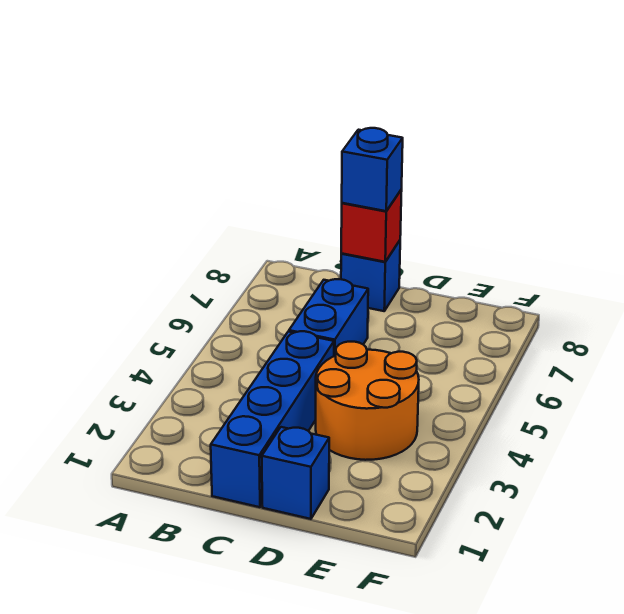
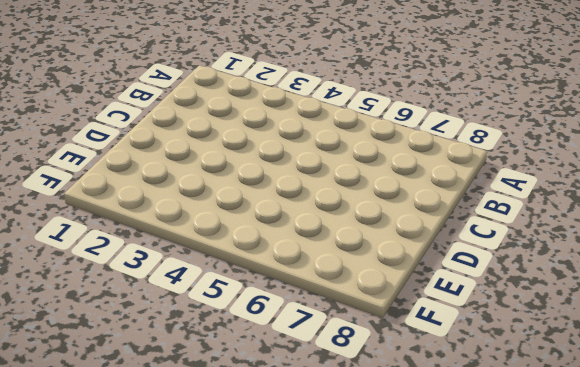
none -> blue 1x4 brick [211,331,334,507]
none -> blue 1x2 brick [289,279,368,356]

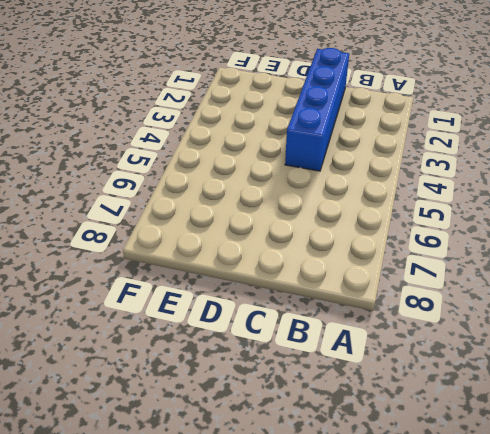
none -> blue 1x2 brick [289,279,368,356]
none -> blue 1x1 brick [341,241,400,311]

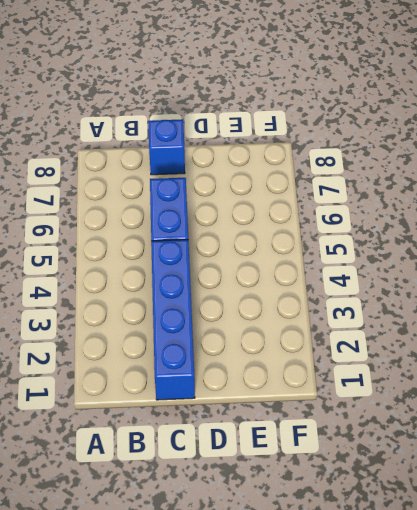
none -> blue 1x1 brick [262,427,329,519]
none -> orange 2x2 round brick [316,342,419,460]

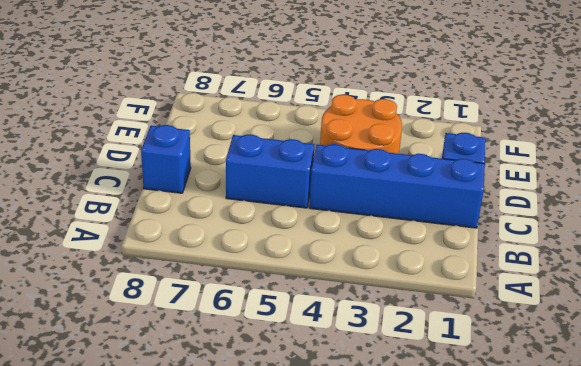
none -> red 1x1 brick [341,190,402,262]
none -> blue 1x1 brick [342,128,403,211]

